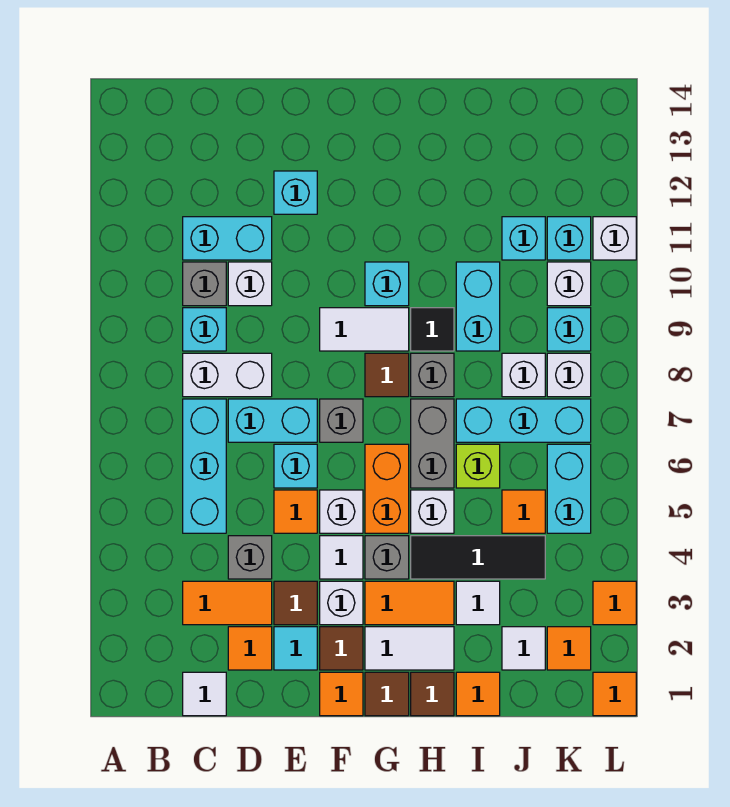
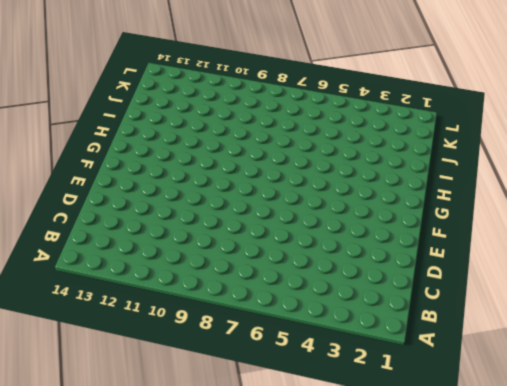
none -> white 1x1 tile [183,672,226,716]
none -> orange 1x2 tile [183,581,272,625]
none -> cyan 1x3 brick [183,399,226,533]
none -> white 1x2 brick [183,353,272,397]

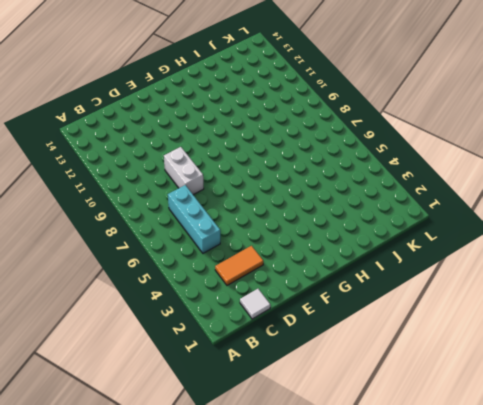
white 1x2 brick [164,147,204,195] -> white 1x2 brick turned to [183,353,272,397]
none -> cyan 1x1 brick [183,308,226,351]
none -> grey 1x1 brick [183,262,226,306]
none -> cyan 1x2 brick [183,217,272,260]
none -> orange 1x1 tile [228,627,272,670]

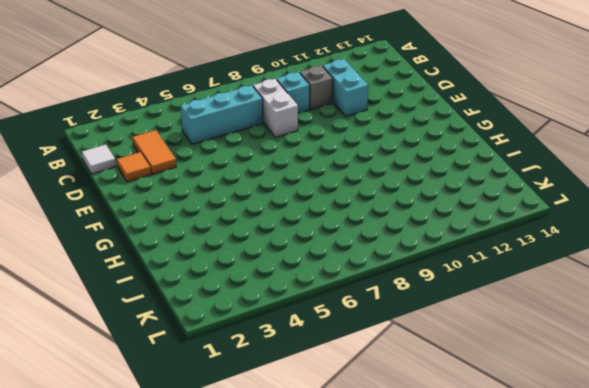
none -> grey 1x1 brick [228,536,272,579]
none -> cyan 1x2 brick [228,399,317,442]
none -> white 1x1 brick [228,262,272,306]
none -> cyan 1x1 tile [274,627,317,670]

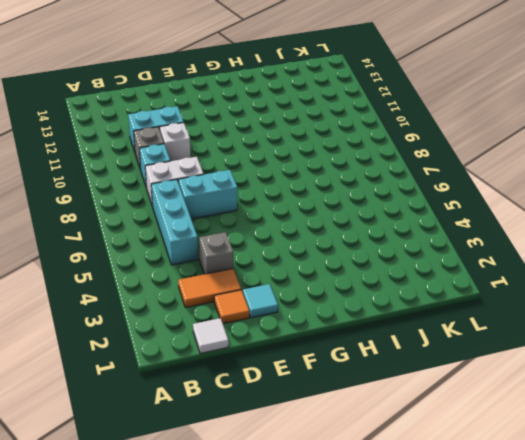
none -> brown 1x1 tile [274,581,317,625]
none -> orange 1x1 tile [274,490,317,533]
none -> cyan 1x1 brick [274,444,317,488]
none -> cyan 1x1 brick [274,171,317,214]

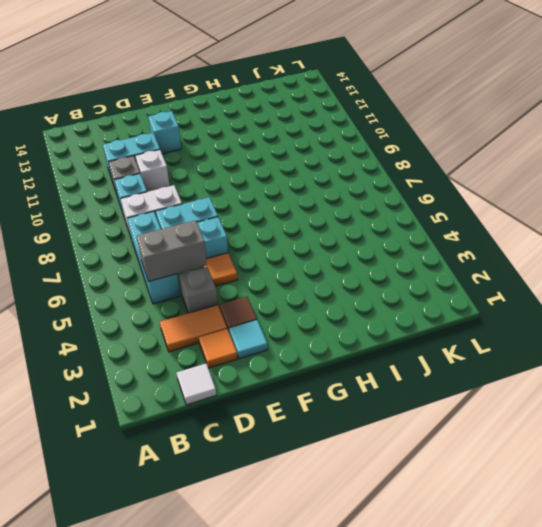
grey 1x2 brick [136,220,207,282] -> grey 1x2 brick turned to [411,399,454,488]
none -> orange 1x1 tile [320,672,363,716]
none -> brown 1x1 tile [320,627,363,670]
none -> white 1x1 brick [320,581,363,625]
none -> white 1x1 tile [320,536,363,579]

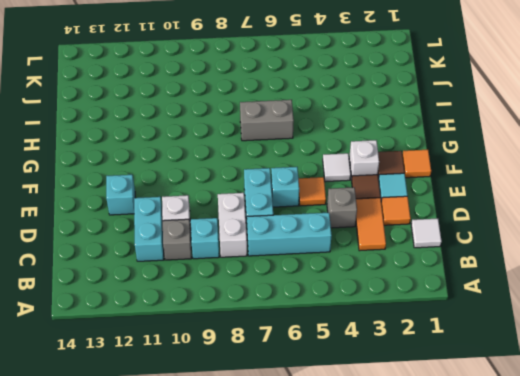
none -> white 1x1 brick [320,490,363,533]
none -> grey 1x1 brick [320,399,363,442]
none -> white 1x2 tile [320,308,409,351]
none -> brown 1x1 tile [365,672,409,716]

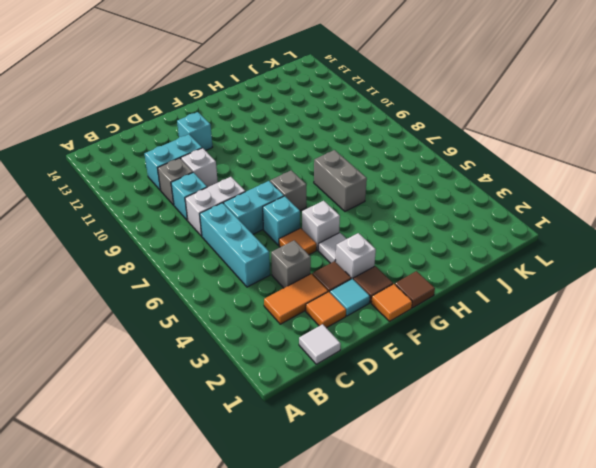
none -> white 1x2 tile [320,308,409,351]
none -> white 1x2 tile [365,627,454,670]
none -> orange 1x2 tile [365,581,454,625]
none -> grey 1x1 brick [365,536,409,579]

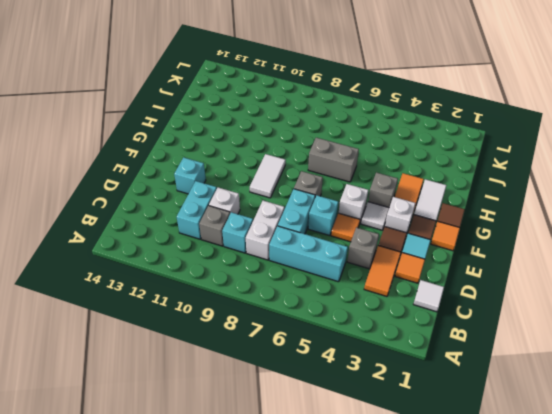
none -> orange 1x2 brick [365,444,409,533]
none -> brown 1x1 tile [365,353,409,397]
none -> cyan 1x1 brick [365,262,409,306]
none -> brown 1x1 tile [411,672,454,716]

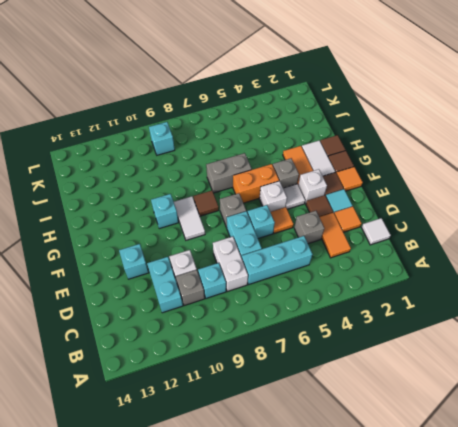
none -> black 1x3 tile [411,536,545,579]
none -> white 1x1 brick [411,490,454,533]
none -> grey 1x1 brick [411,353,454,397]
none -> black 1x1 tile [411,308,454,351]

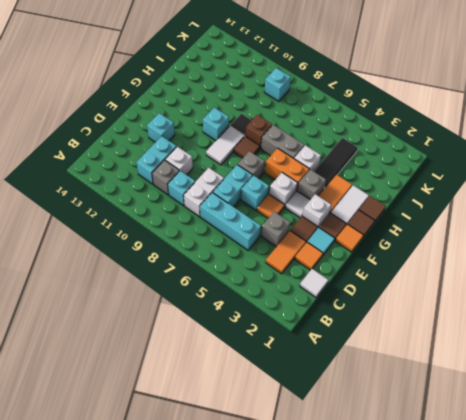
brown 1x1 brick [246,115,272,149] -> grey 1x1 brick [411,353,454,397]
none -> orange 1x1 tile [456,672,500,716]
none -> white 1x1 tile [456,581,500,625]
none -> lime 1x1 brick [456,444,500,488]
none -> cyan 1x3 brick [456,399,591,442]

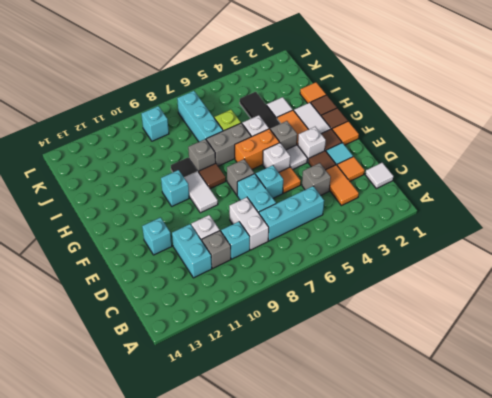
none -> cyan 1x2 brick [456,262,500,351]
none -> white 1x1 tile [502,627,545,670]
none -> orange 1x1 tile [502,490,545,533]
none -> white 1x1 brick [502,353,545,397]

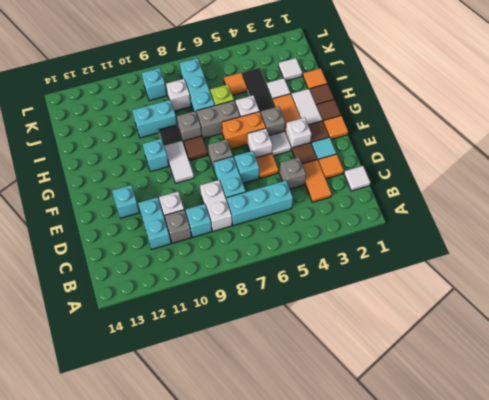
none -> cyan 1x1 brick [502,217,545,260]
none -> orange 1x1 tile [547,627,591,670]
none -> cyan 1x2 brick [547,444,591,533]
none -> white 1x1 brick [547,353,591,397]

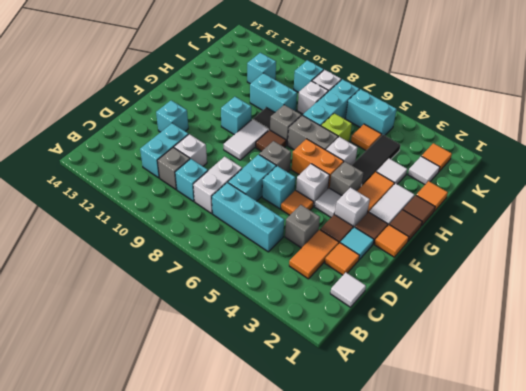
none -> white 1x1 brick [547,262,591,306]
none -> cyan 1x1 brick [547,217,591,260]
none -> orange 1x1 tile [593,672,636,716]
none -> orange 1x1 tile [593,581,636,625]

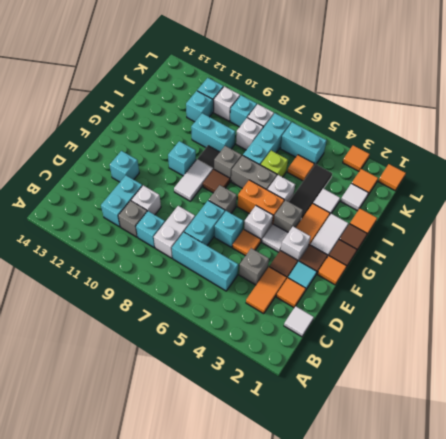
none -> white 1x1 brick [593,217,636,260]

